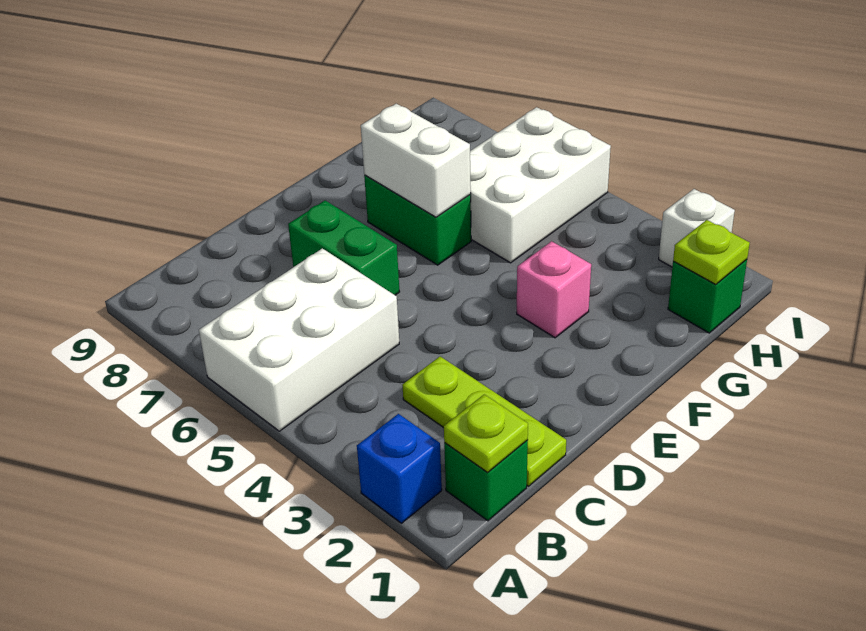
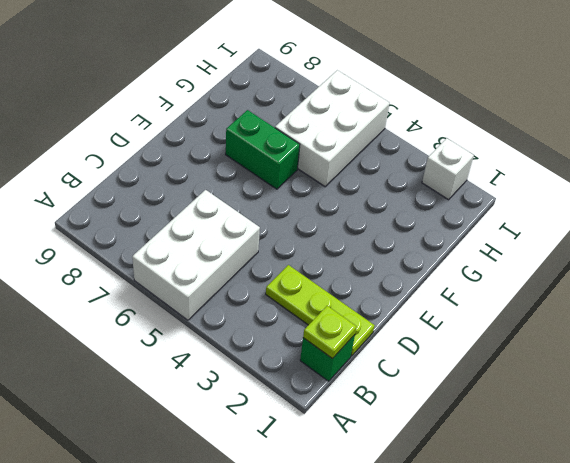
none -> blue 1x1 brick [357,414,442,523]
none -> green 1x2 brick [288,201,400,295]
none -> pink 1x1 brick [517,241,591,338]

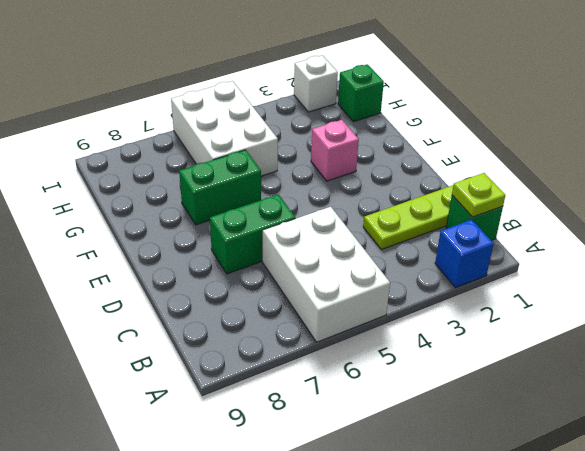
none -> white 1x2 brick [361,104,471,217]
none -> lime 1x1 plate [673,220,750,285]

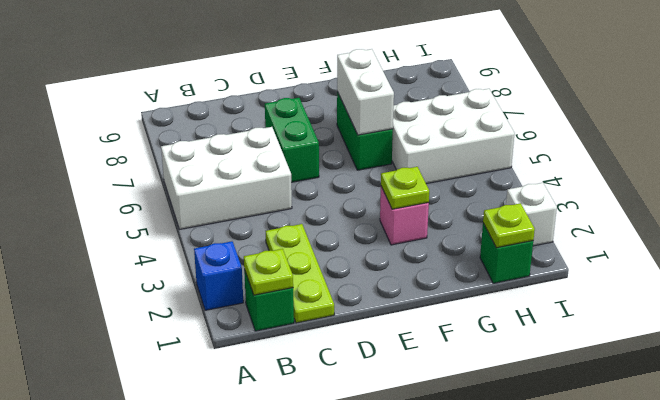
lime 1x1 plate [381,167,429,209] -> none

